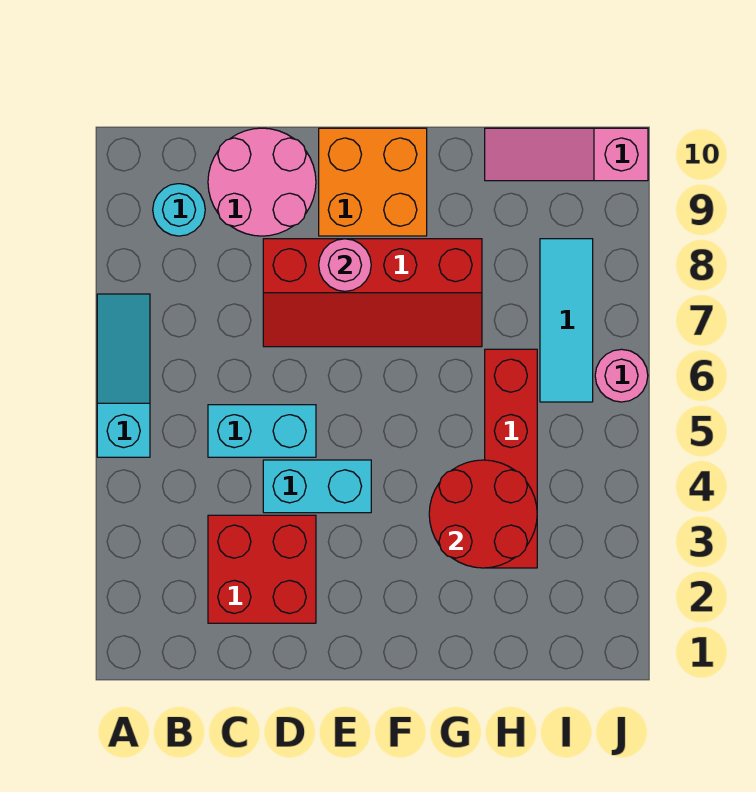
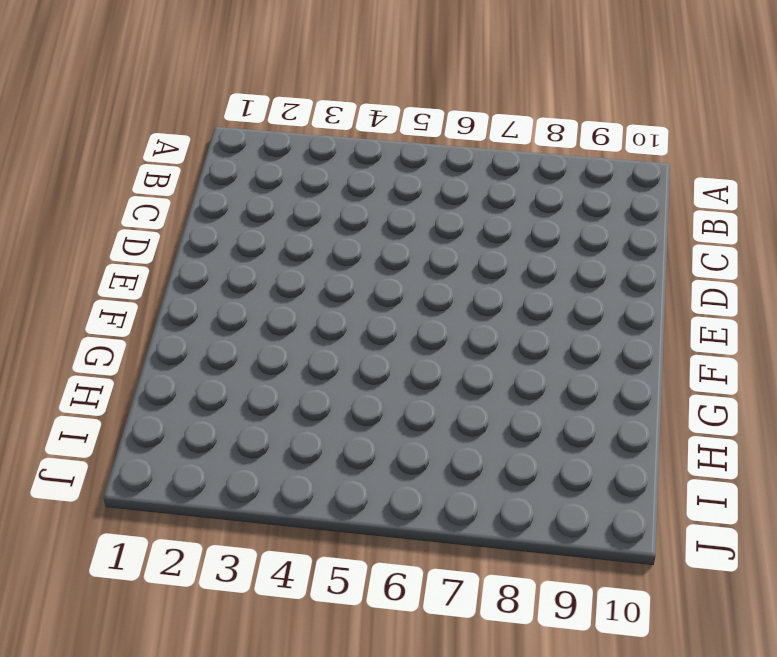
none -> cyan 1x3 slope [97,294,150,457]
none -> cyan 1x1 round brick [153,184,205,236]
none -> red 2x2 brick [208,515,316,623]

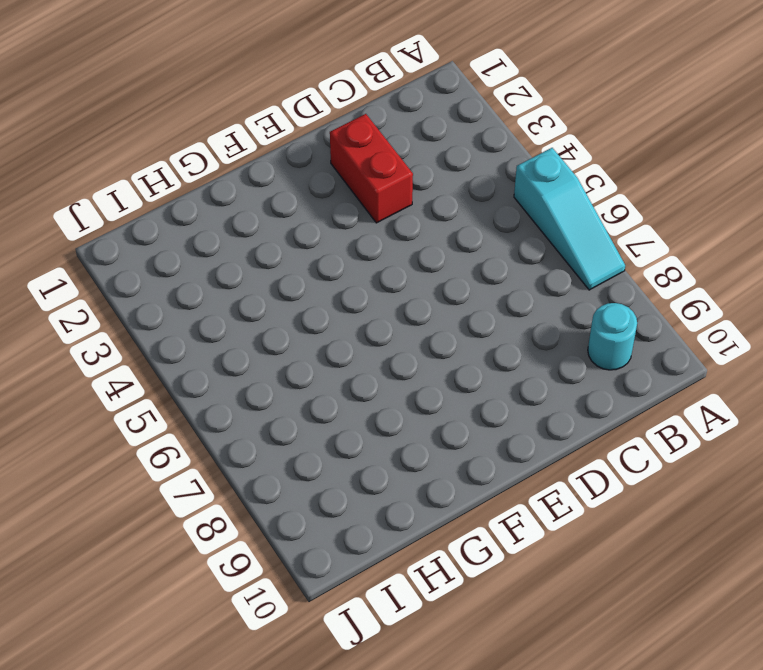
red 1x2 brick [330,114,413,223] -> red 2x2 brick [208,515,316,623]
none -> cyan 1x2 brick [208,405,316,457]
none -> pink 2x2 round brick [208,128,316,236]
none -> cyan 1x2 brick [263,460,371,513]

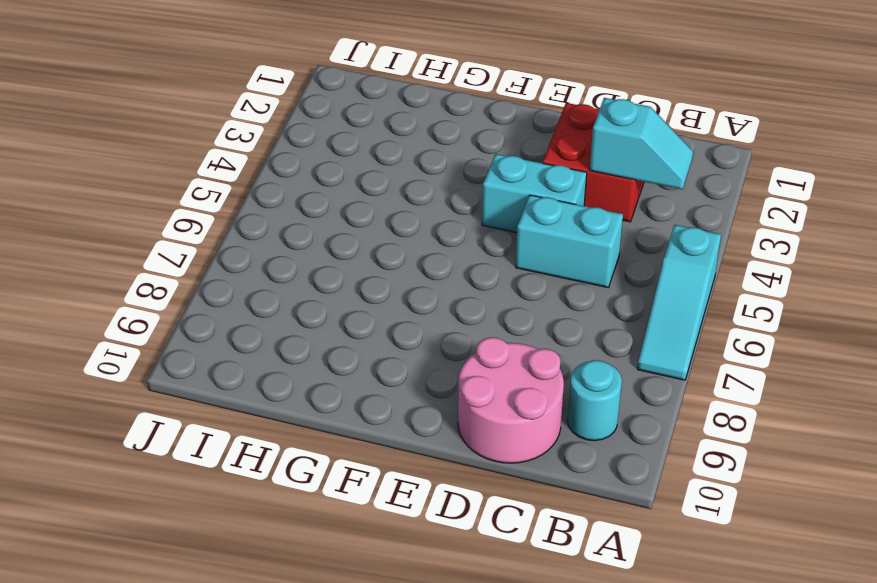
cyan 1x2 slope [590,98,693,189] -> none
none -> red 2x4 slope [263,239,482,347]
none -> orange 2x2 brick [319,128,427,236]
none -> red 1x4 brick [485,349,537,568]

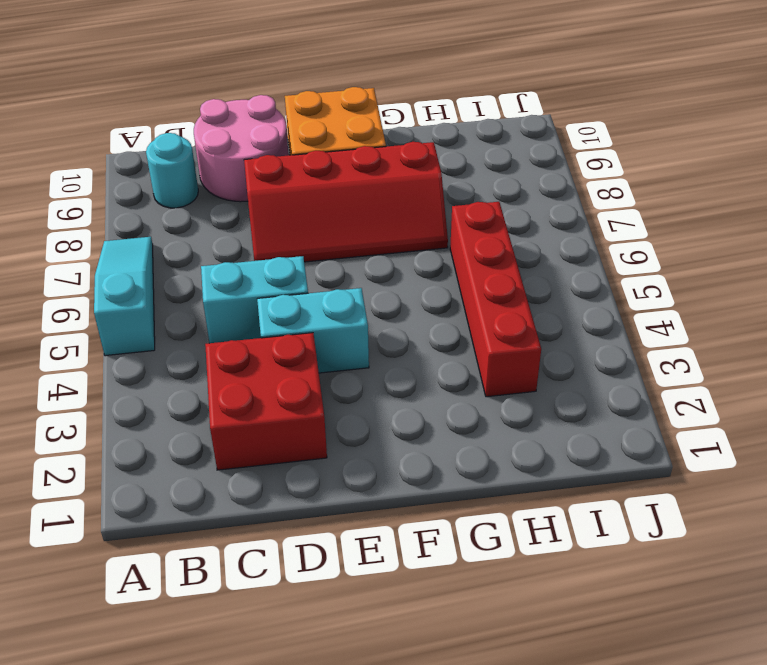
none -> pink 1x3 slope [485,128,648,181]
none -> cyan 1x3 tile [540,239,593,402]
none -> pink 1x1 round brick [595,349,648,402]

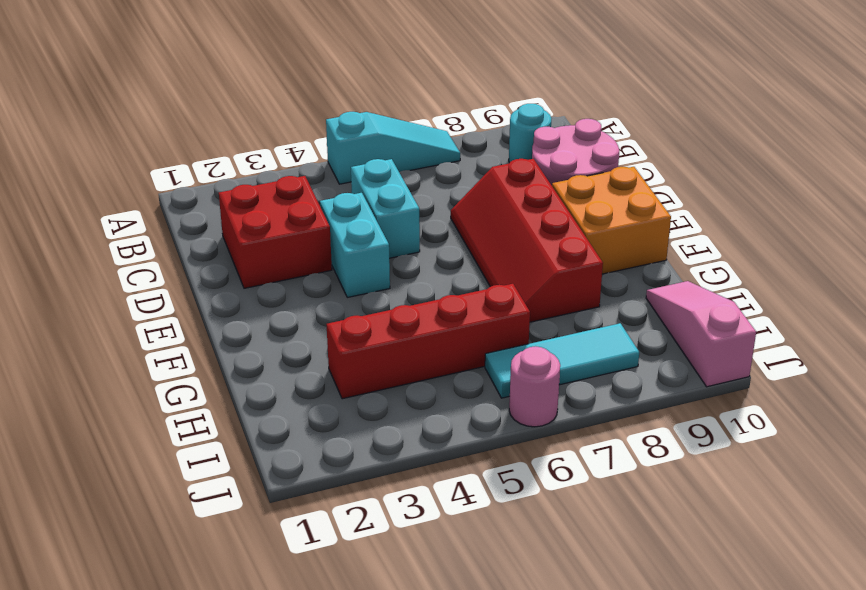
none -> pink 1x1 round brick [319,239,371,291]
none -> red 2x2 round brick [429,460,537,568]

